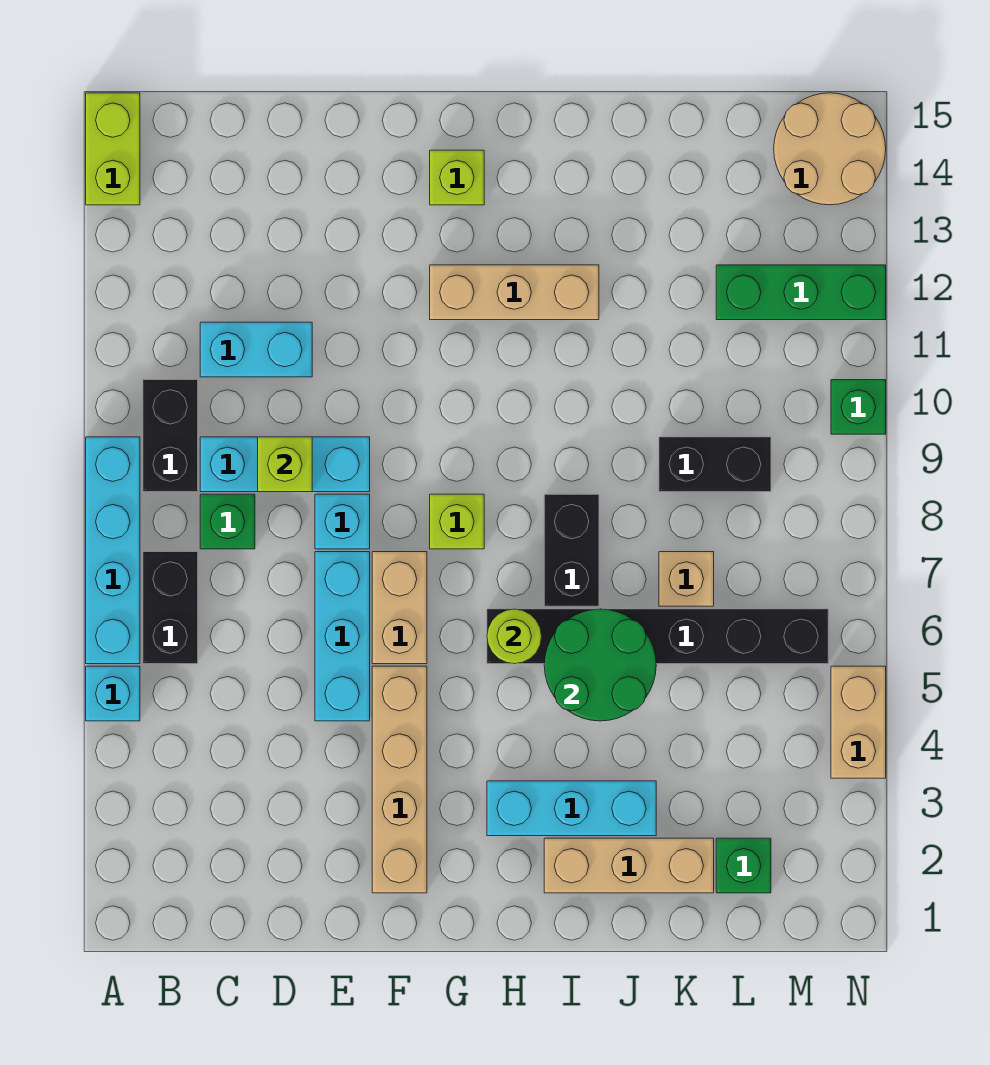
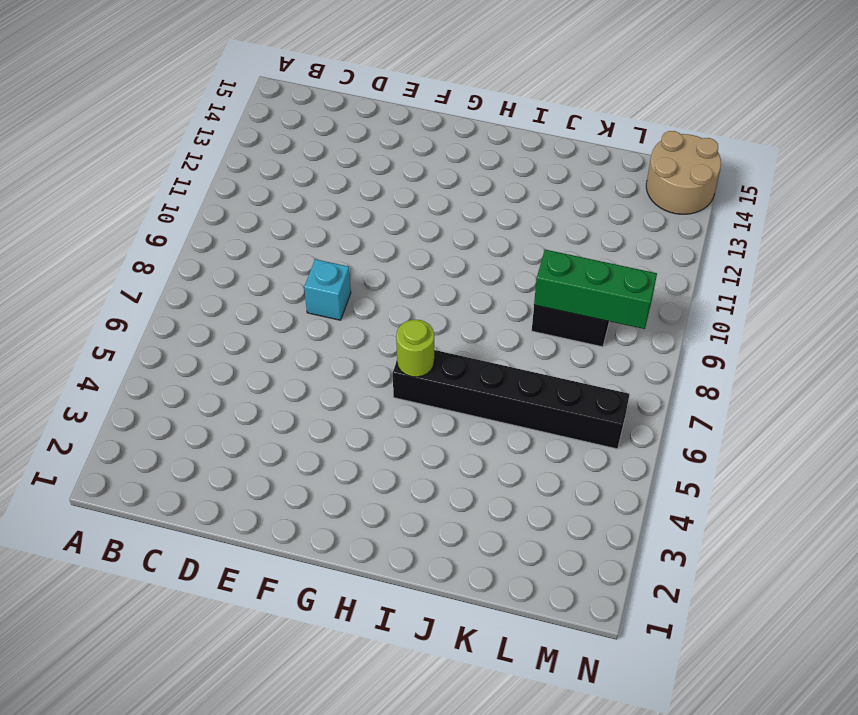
green 1x3 brick [534,250,657,329] -> green 1x3 brick moved to [716,265,886,320]
none -> cyan 1x1 brick [86,666,140,721]
none -> cyan 1x4 brick [86,437,140,664]
none -> lime 1x2 brick [86,93,140,205]

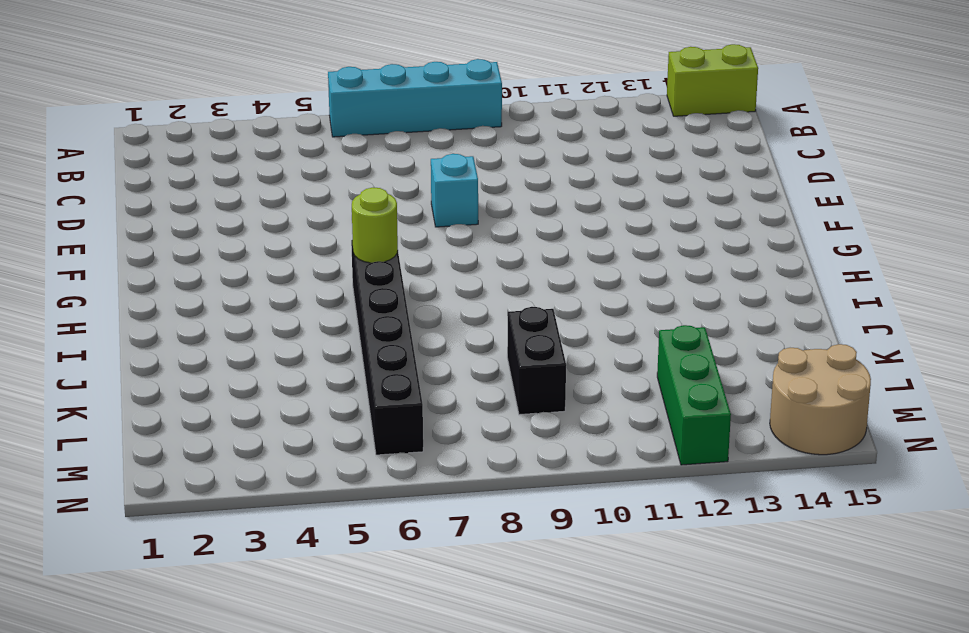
none -> cyan 1x1 brick [86,666,140,721]
none -> black 1x2 brick [143,552,198,664]
none -> black 1x2 brick [143,380,198,492]

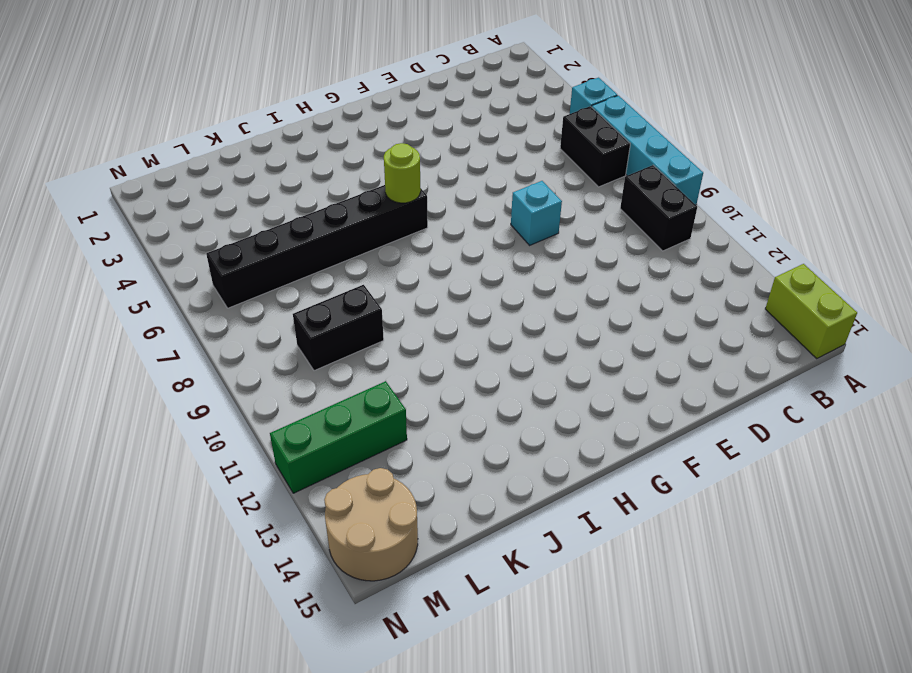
none -> green 1x1 brick [200,494,255,549]
none -> cyan 1x3 brick [200,437,370,492]
none -> cyan 1x2 brick [200,322,312,377]

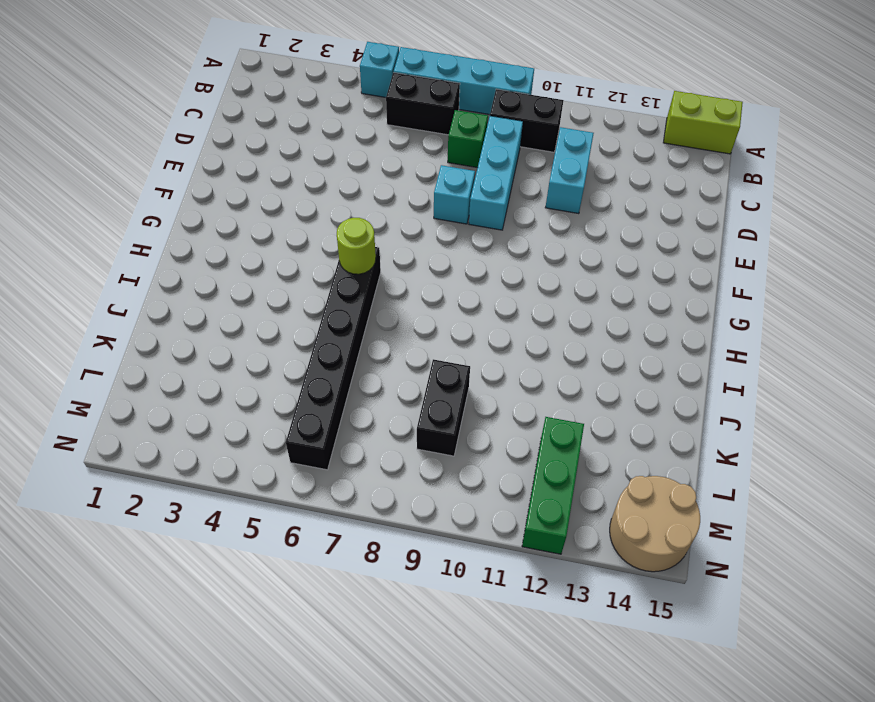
none -> cyan 1x3 brick [315,552,370,721]
none -> tan 1x4 brick [372,666,427,893]
none -> tan 1x2 brick [372,552,427,664]

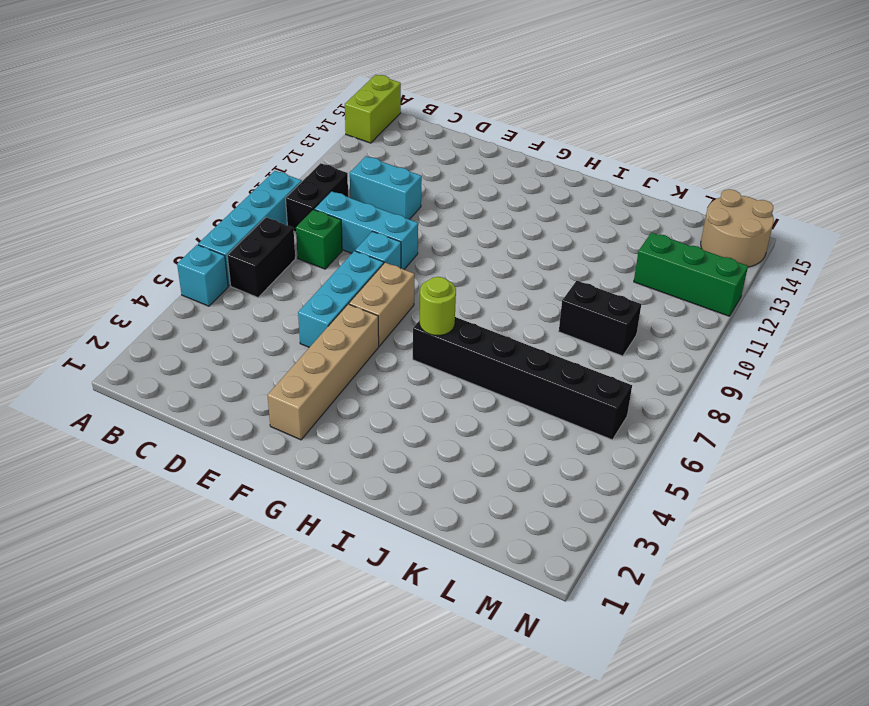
none -> lime 1x1 brick [430,494,484,549]
none -> tan 1x3 brick [430,265,599,320]
none -> lime 1x1 brick [430,150,484,205]

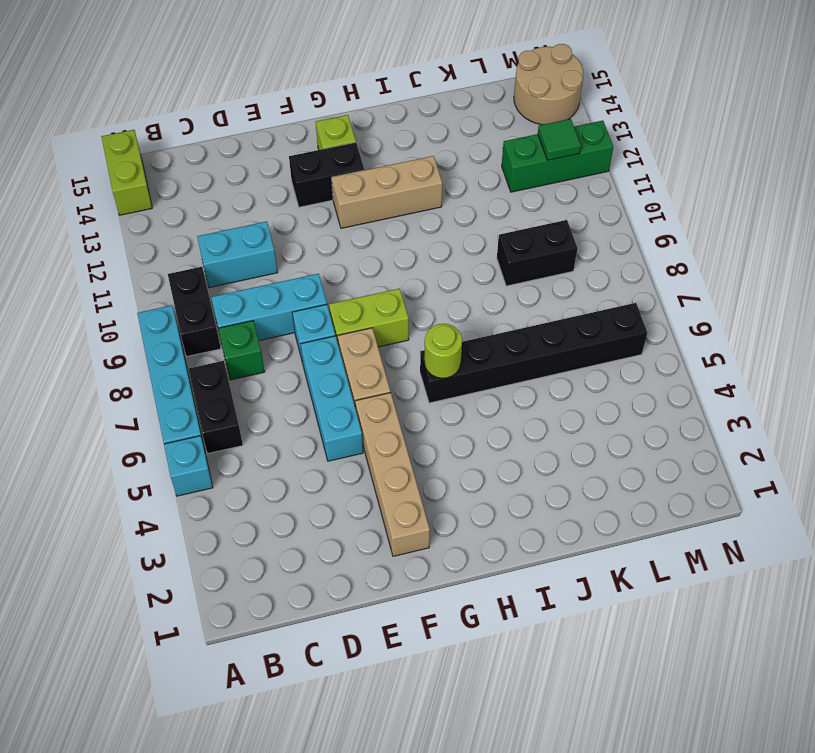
lime 1x2 brick [329,289,409,347] -> lime 1x1 brick [430,494,484,549]
black 1x2 brick [289,142,364,207] -> black 1x2 brick turned to [544,494,599,606]
green 1x1 tile [538,119,581,160] -> none
none -> cyan 1x3 brick [487,781,656,836]
none -> tan 1x3 brick [544,838,714,893]
none -> tan 1x1 brick [659,552,714,606]

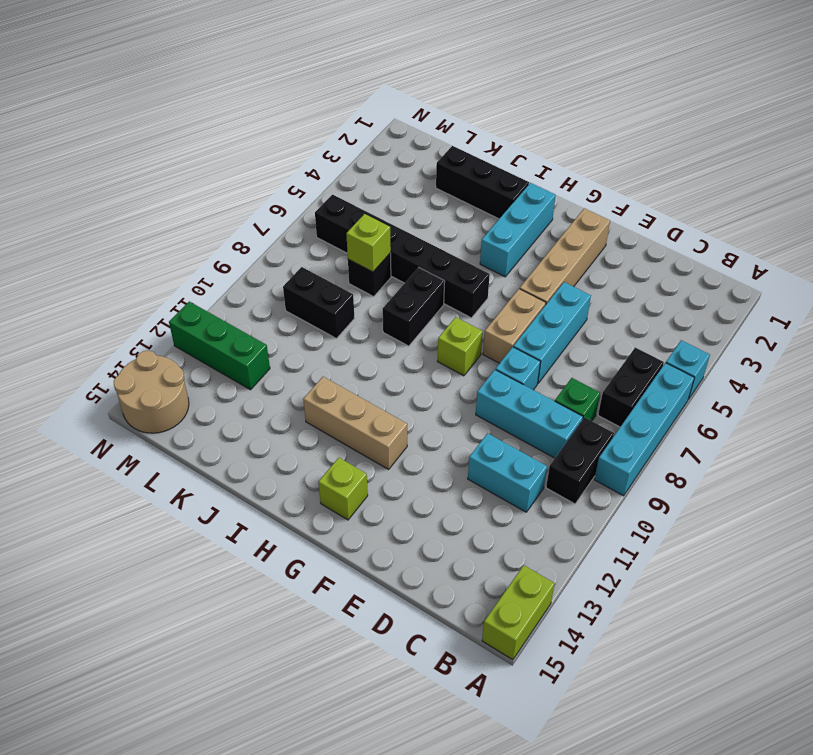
cyan 1x3 brick [480,183,556,277] -> cyan 1x3 brick turned to [487,781,656,836]
black 1x3 brick [436,146,529,219] -> tan 1x3 brick [544,838,714,893]
black 1x1 brick [348,253,391,296] -> tan 1x1 brick [659,552,714,606]
lime 1x1 brick [346,214,391,272] -> lime 1x1 brick moved to [258,437,312,492]
none -> green 1x1 brick [716,838,771,893]
none -> tan 1x2 brick [831,666,886,778]
none -> green 1x1 brick [831,380,886,434]

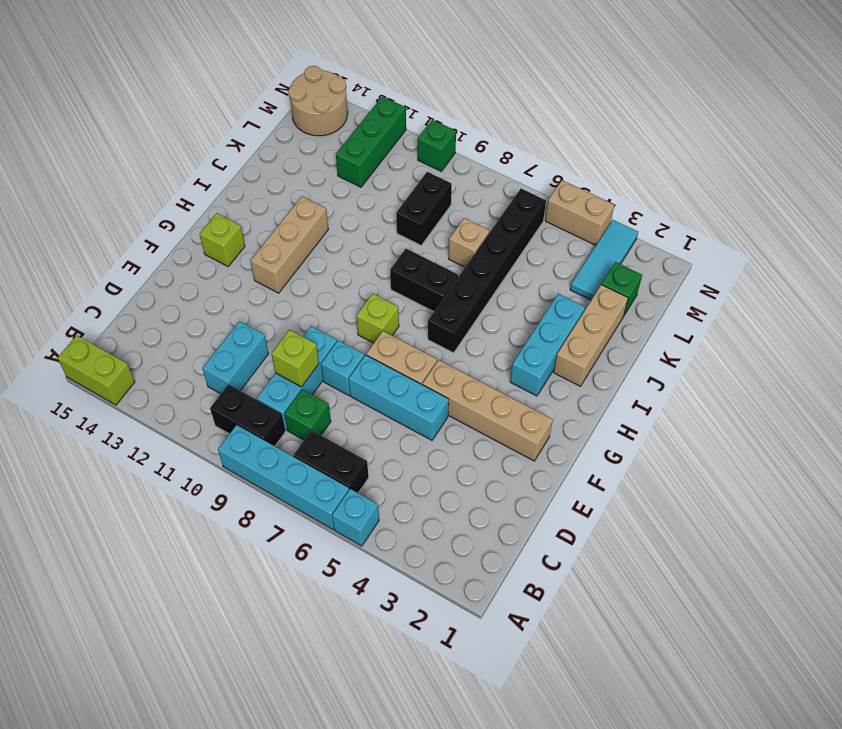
cyan 1x3 tile [570,220,638,300] -> none
none -> lime 1x1 round brick [487,609,542,664]
none -> green 2x2 round brick [544,609,656,721]

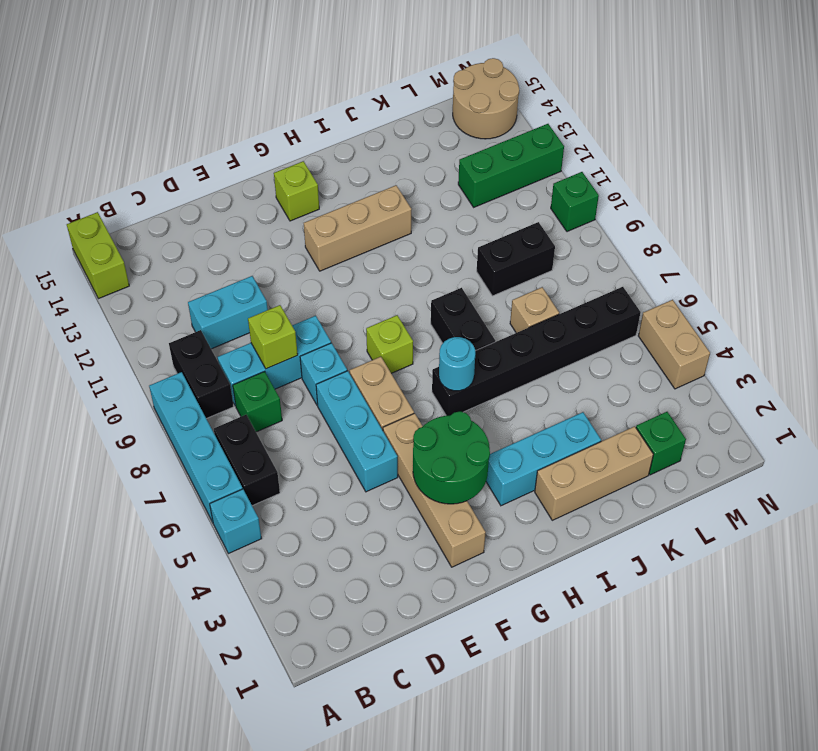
green 2x2 round brick [413,411,490,504] -> green 2x2 round brick moved to [544,609,656,721]
cyan 1x1 round brick [439,337,475,391] -> lime 1x1 round brick [487,609,542,664]

